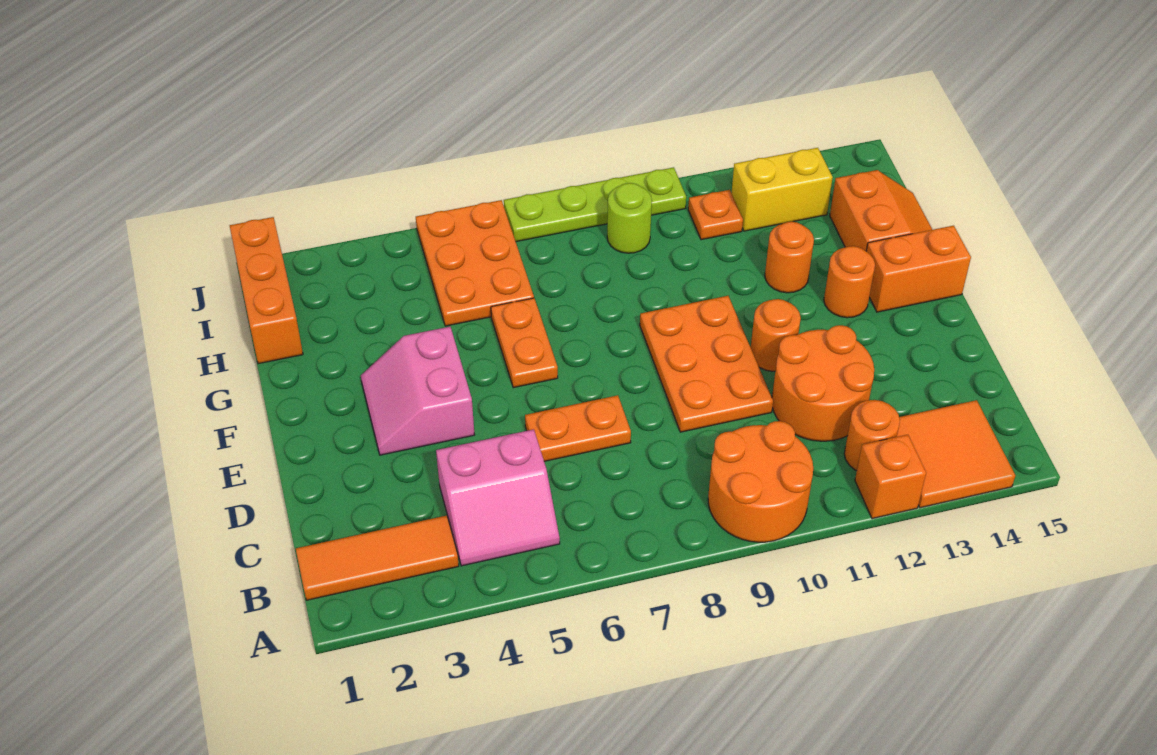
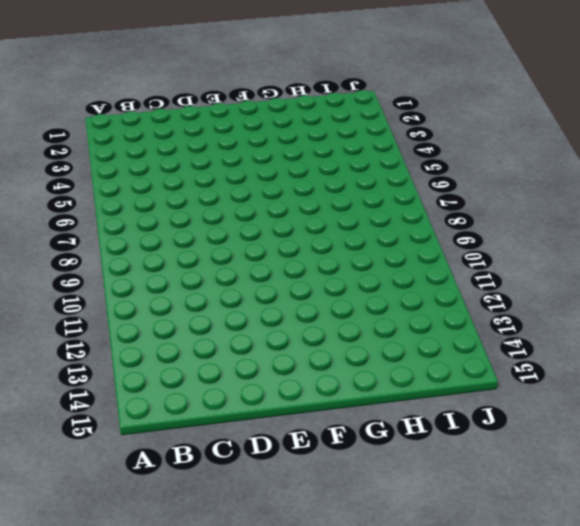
none -> orange 2x2 round brick [708,421,813,542]
none -> orange 1x1 brick [855,435,926,519]
none -> orange 2x2 tile [897,400,1015,508]

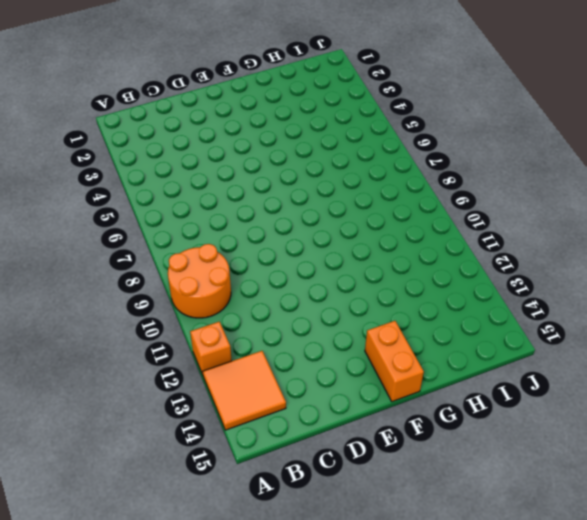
none -> orange 1x3 tile [296,516,459,600]
none -> pink 2x2 slope [436,429,560,566]
none -> orange 1x1 round brick [844,400,900,471]

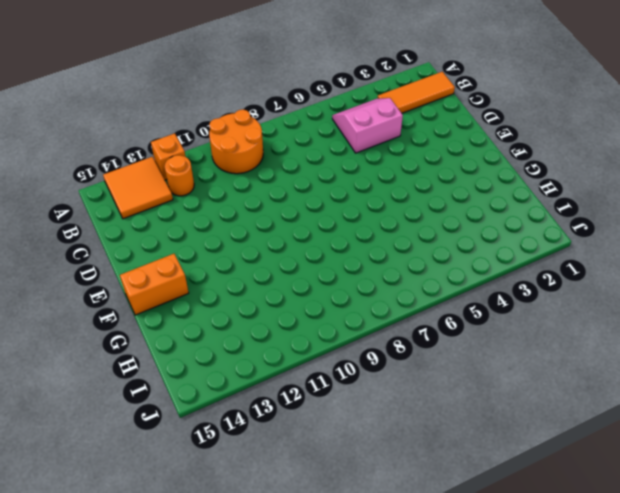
none -> orange 2x2 round brick [772,325,874,441]
none -> orange 1x2 plate [525,395,631,461]
none -> orange 2x3 plate [640,296,773,432]

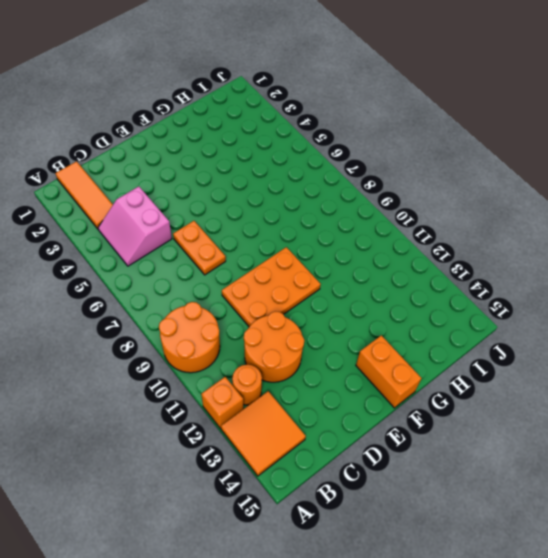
none -> pink 2x2 slope [361,327,475,455]
none -> orange 1x1 round brick [751,299,801,371]
none -> orange 1x2 plate [491,298,558,388]

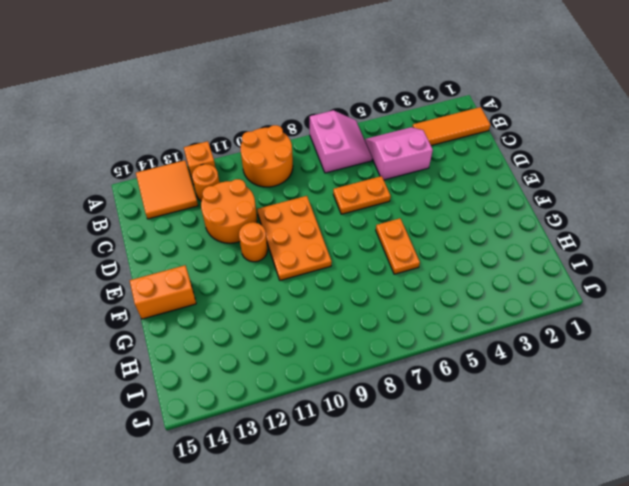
pink 2x2 slope [310,110,372,173] -> pink 2x2 slope moved to [361,327,475,455]
none -> orange 1x1 round brick [824,246,875,318]
none -> orange 1x1 round brick [765,222,814,293]
none -> orange 2x2 slope [830,170,932,251]

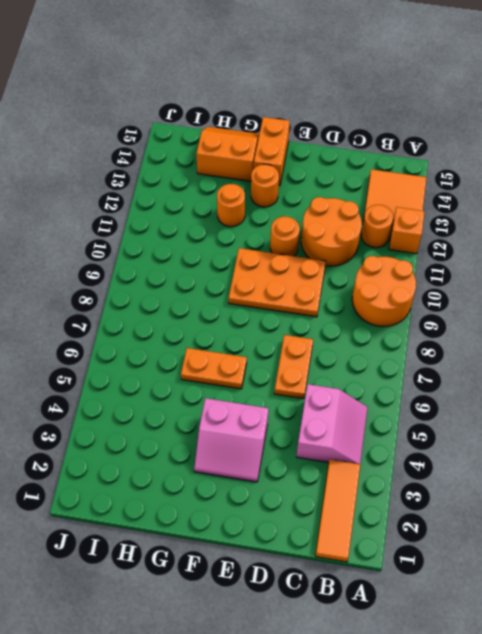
none -> orange 1x3 brick [230,217,303,364]
none -> orange 2x3 plate [416,200,534,326]
none -> lime 1x1 round brick [607,183,652,253]

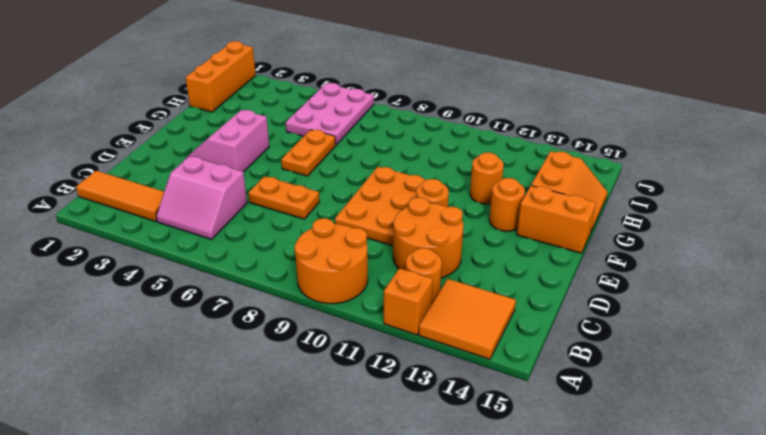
pink 2x3 plate [286,83,374,145] -> orange 2x3 plate [416,200,534,326]
none -> lime 1x1 round brick [607,183,652,253]
none -> orange 1x1 plate [688,190,743,240]
none -> yellow 1x2 brick [731,148,833,231]

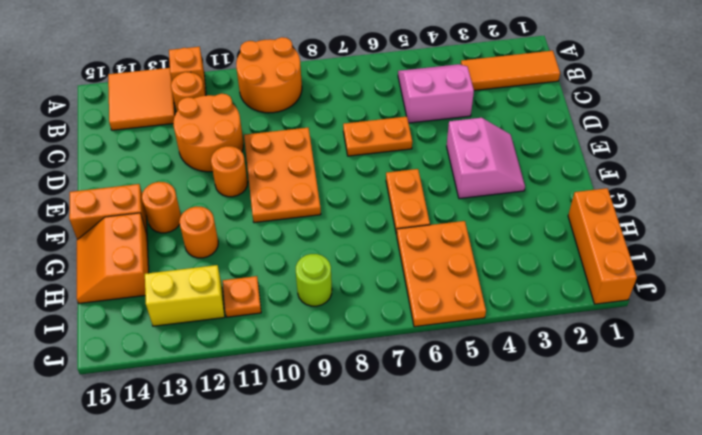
none -> lime 1x4 plate [504,167,686,242]

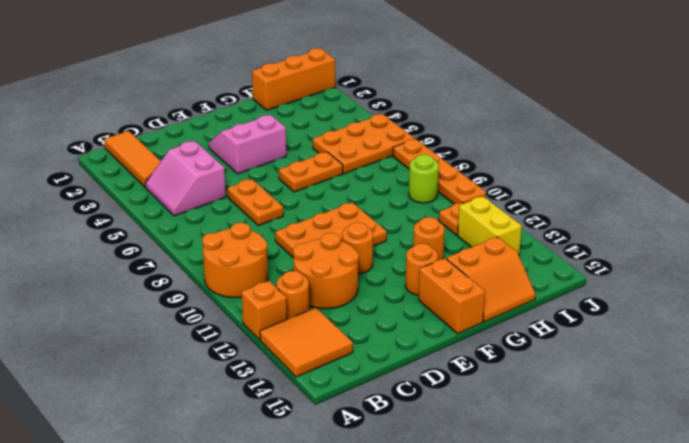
orange 1x4 plate [393,139,486,204] -> lime 1x4 plate [504,167,686,242]

